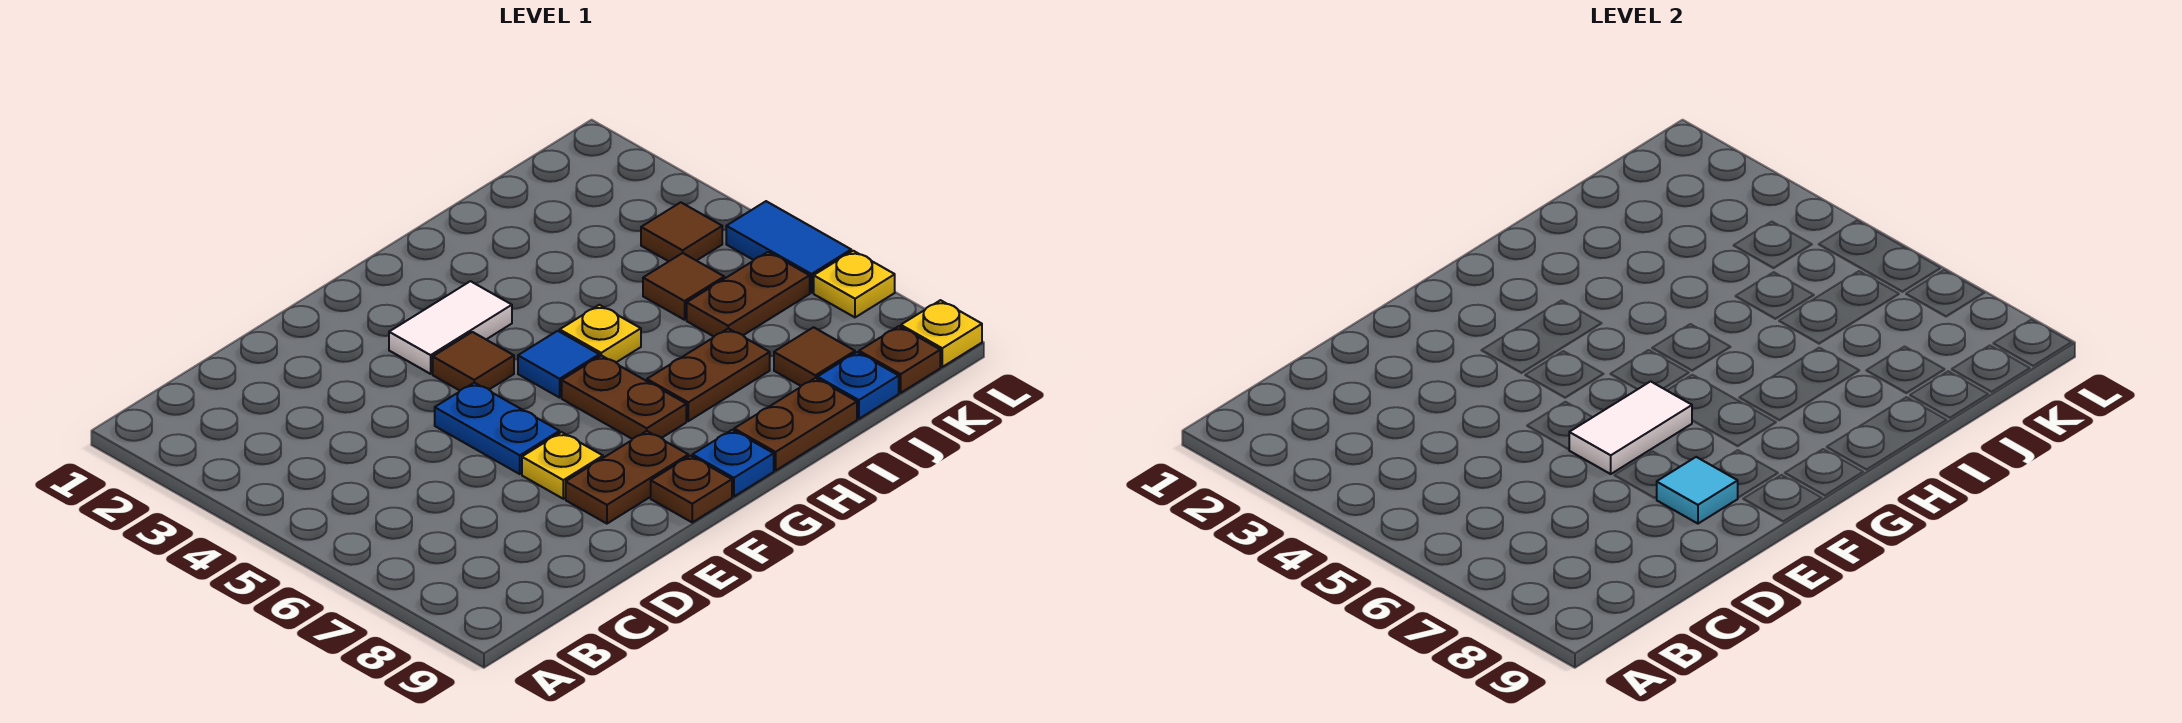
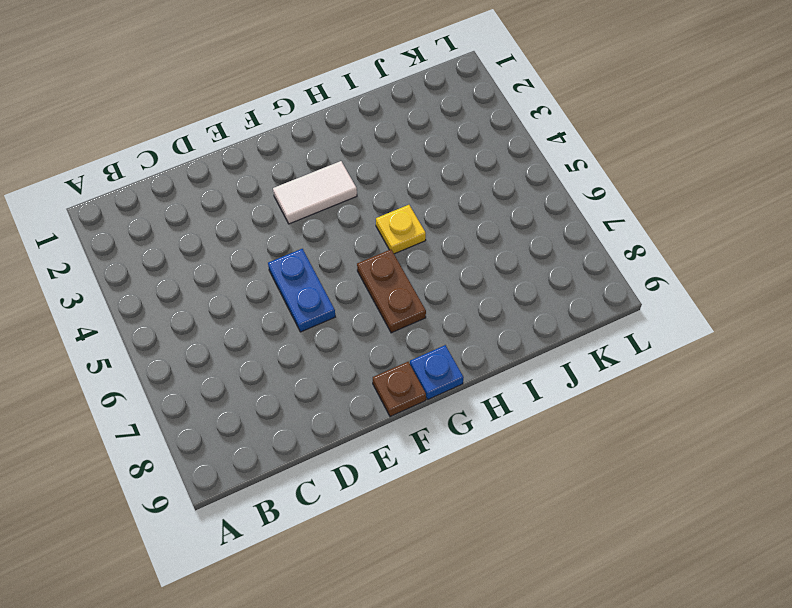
none -> yellow 1x1 plate [522,432,603,499]
none -> brown 1x2 plate [566,431,688,524]
none -> brown 1x1 tile [433,332,514,390]

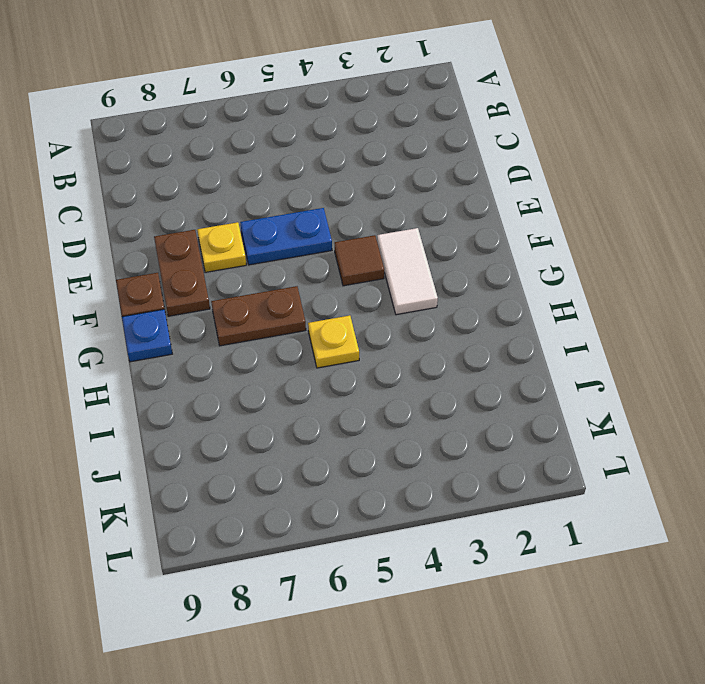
none -> blue 1x1 tile [518,331,599,398]
none -> brown 1x2 plate [647,328,770,421]
none -> brown 1x2 plate [734,378,857,471]

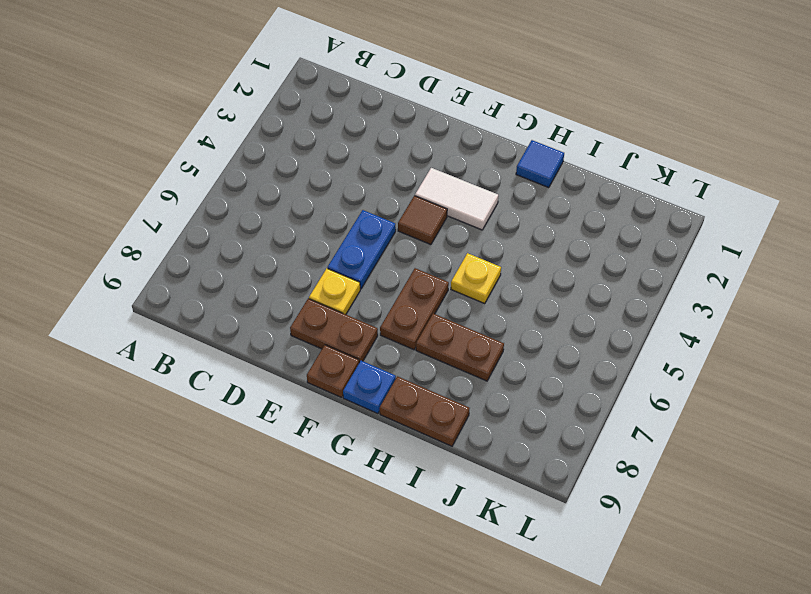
blue 1x1 tile [516,140,564,188] -> blue 1x1 tile moved to [518,331,599,398]
none -> brown 1x1 tile [643,253,724,320]
none -> brown 1x2 plate [687,252,810,336]
none -> brown 1x1 tile [774,327,855,386]

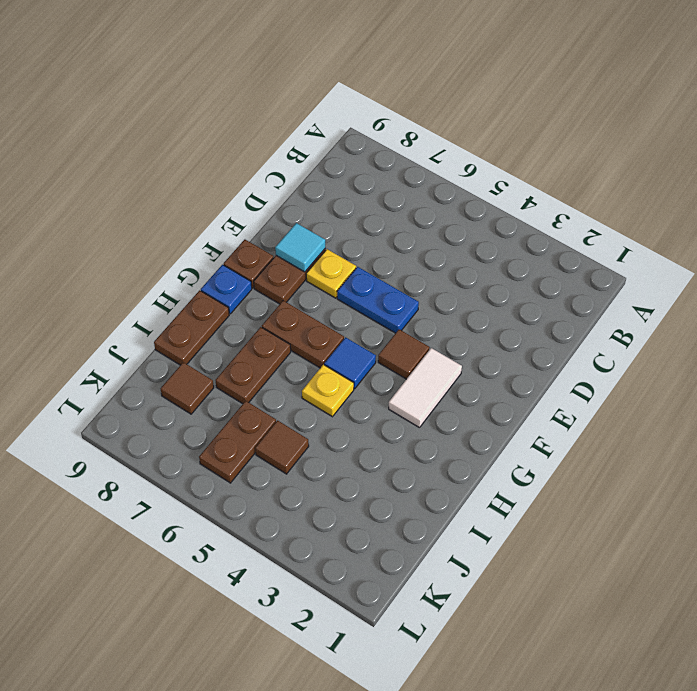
none -> blue 1x1 plate [817,352,899,419]
none -> brown 1x1 tile [641,202,722,261]
none -> brown 1x1 plate [859,326,940,393]

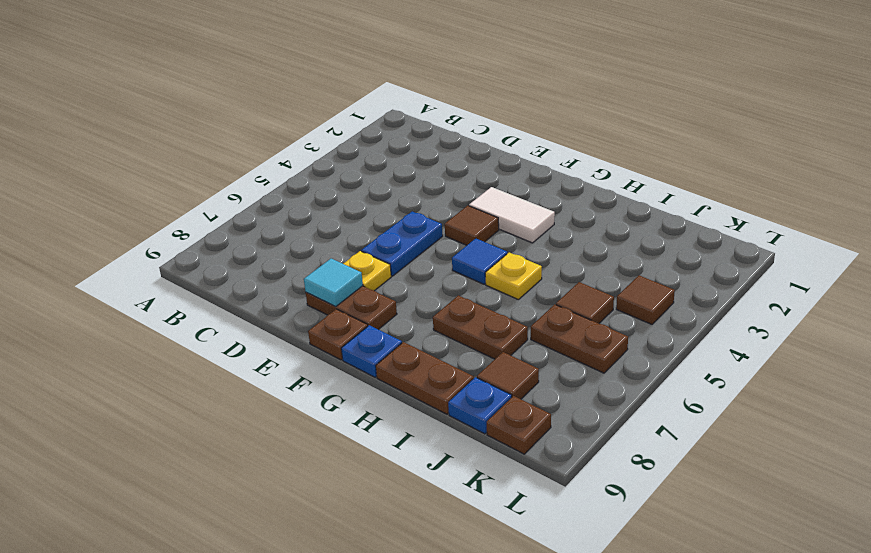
none -> brown 1x2 plate [562,356,686,439]
none -> blue 1x2 tile [726,201,851,293]
none -> yellow 1x1 plate [814,251,895,317]

